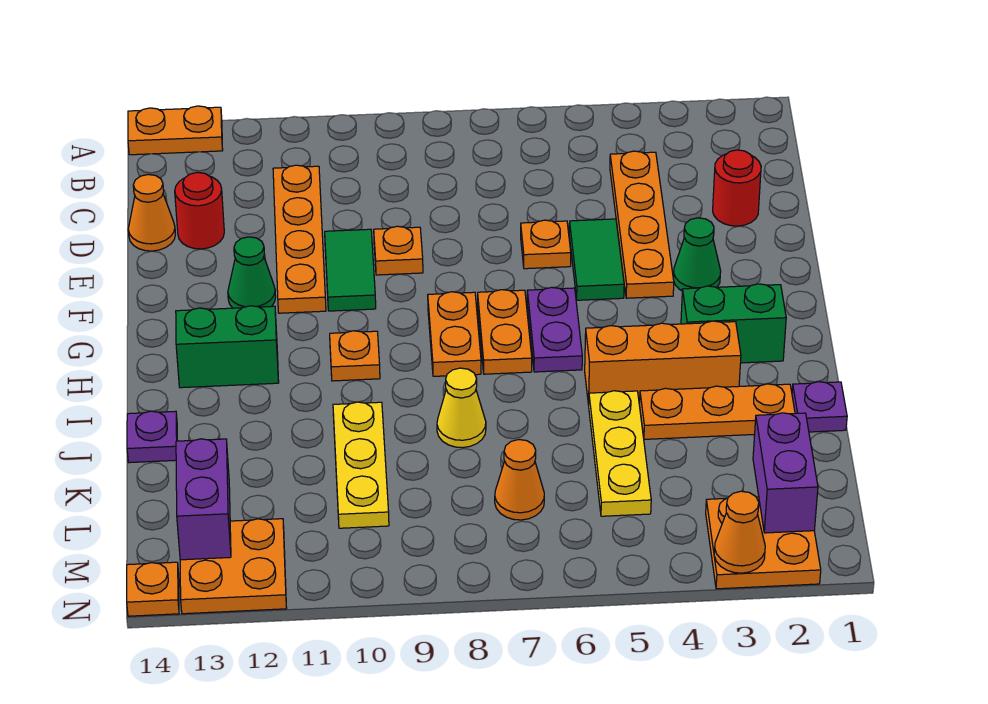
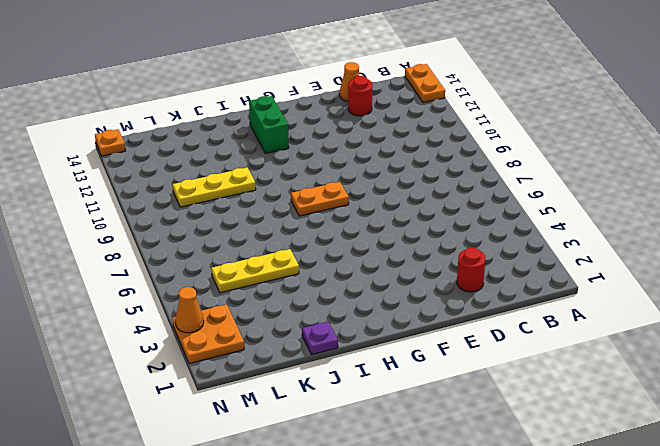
none -> orange 1x4 plate [610,151,674,298]
none -> orange 1x4 plate [273,165,326,313]
none -> green 1x2 tile [569,219,624,300]
none -> orange 1x1 plate [521,220,571,269]

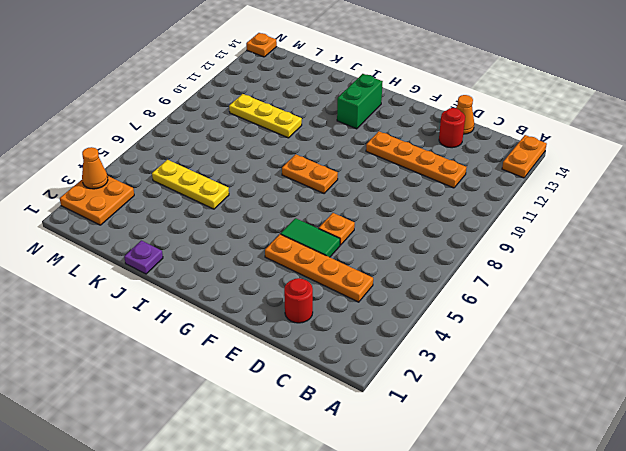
none -> orange 1x1 plate [374,226,423,275]
none -> green 1x2 tile [325,229,376,311]
none -> green 1x1 cone [673,218,721,291]
none -> green 1x1 cone [228,237,276,308]

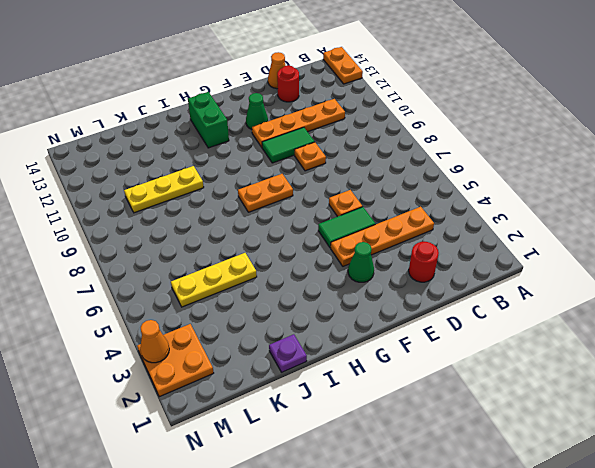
none -> purple 1x2 plate [527,287,582,372]
none -> orange 1x2 plate [478,290,532,374]
none -> green 1x2 brick [681,284,786,363]
none -> orange 1x1 plate [330,331,380,381]

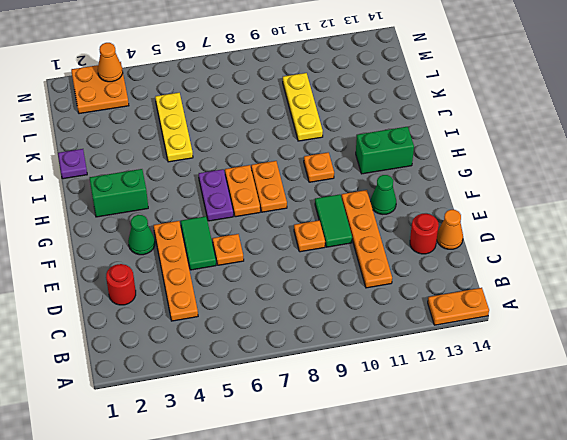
none -> orange 1x3 brick [585,321,741,405]
none -> orange 1x3 plate [639,384,795,439]
none -> yellow 1x1 cone [437,368,486,448]
none -> purple 1x1 plate [127,411,177,463]

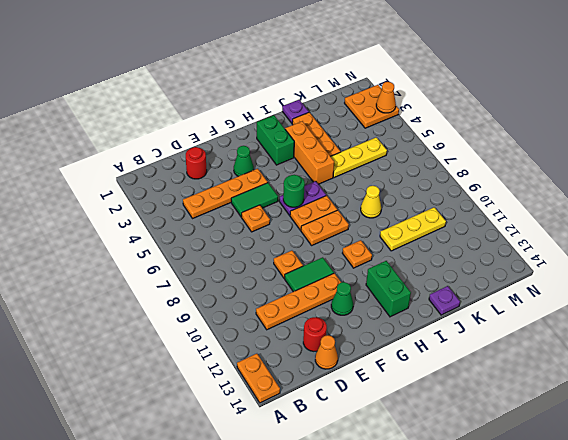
green 1x1 round brick [283,175,305,207] -> none
none -> orange 1x1 cone [495,440,544,520]
none -> orange 2x2 plate [180,519,287,614]
none -> orange 1x1 plate [127,562,179,616]
none -> purple 1x2 brick [753,413,818,533]

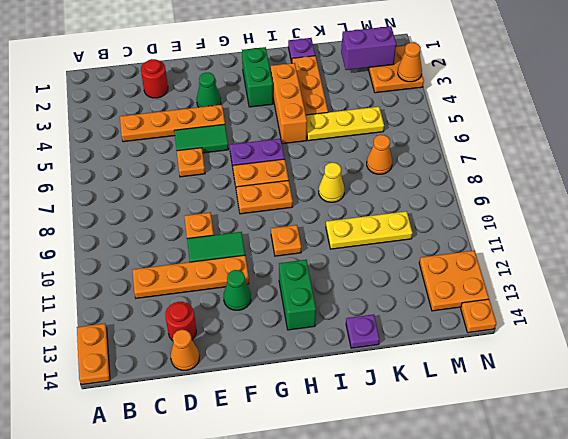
none -> purple 1x2 brick [176,439,231,560]

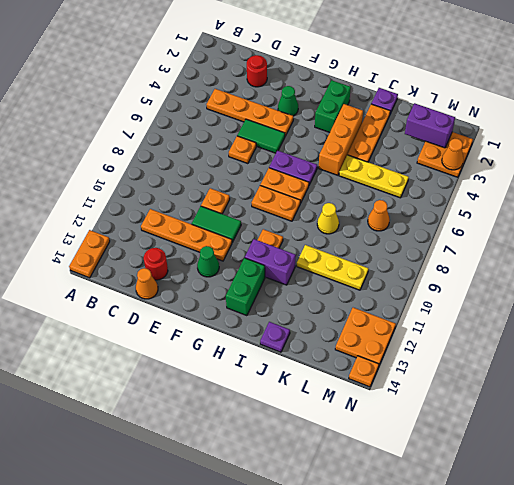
purple 1x2 brick [245,239,296,285] -> purple 1x2 brick moved to [176,439,231,560]

